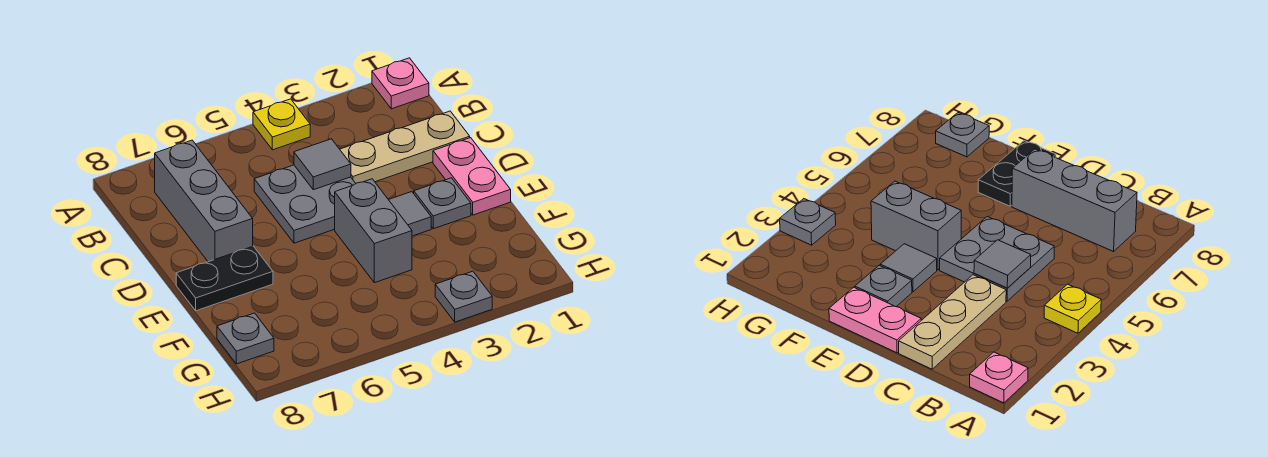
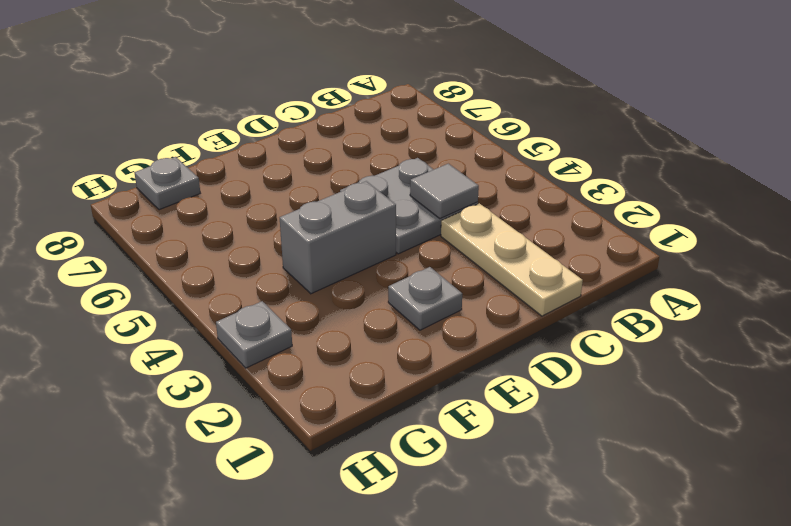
none -> pink 1x1 plate [372,58,429,109]
none -> yellow 1x1 plate [253,99,310,150]
none -> grey 1x3 brick [155,140,253,262]

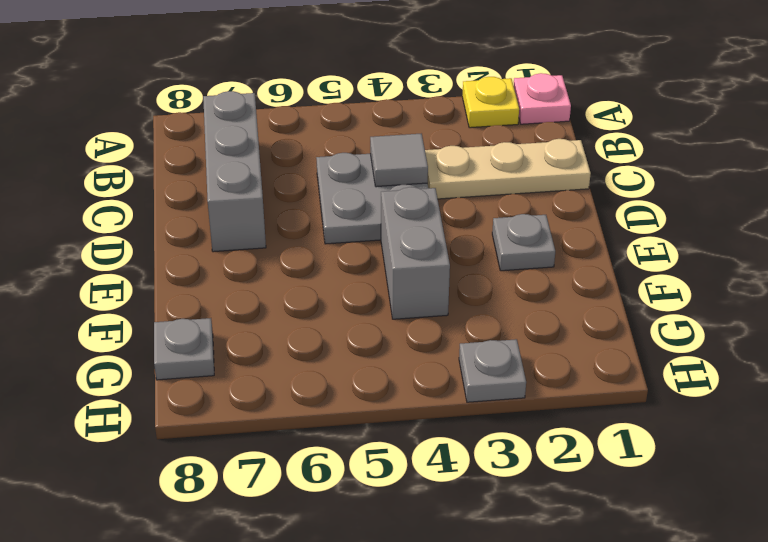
yellow 1x1 plate [462,77,519,128] -> yellow 1x1 plate moved to [253,99,310,150]
none -> pink 1x2 plate [433,138,511,215]
none -> grey 1x1 tile [389,192,431,236]
none -> black 1x2 plate [176,246,273,311]

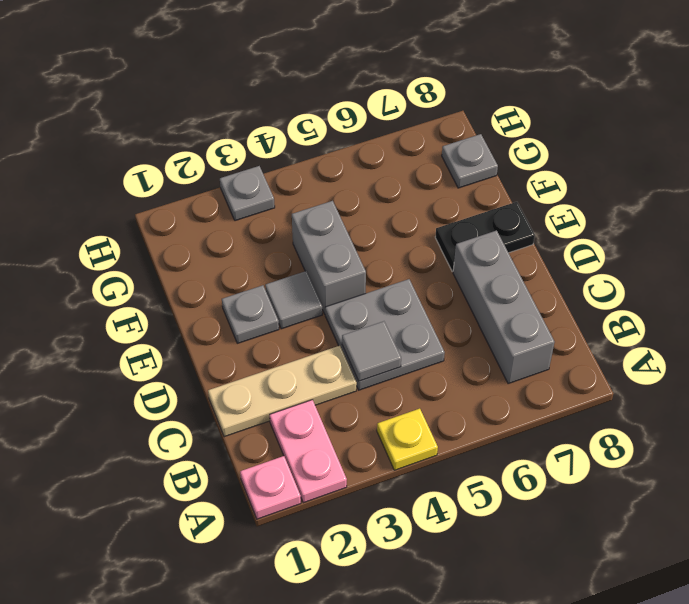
pink 1x2 plate [270,400,347,503] -> pink 1x2 plate moved to [433,138,511,215]

